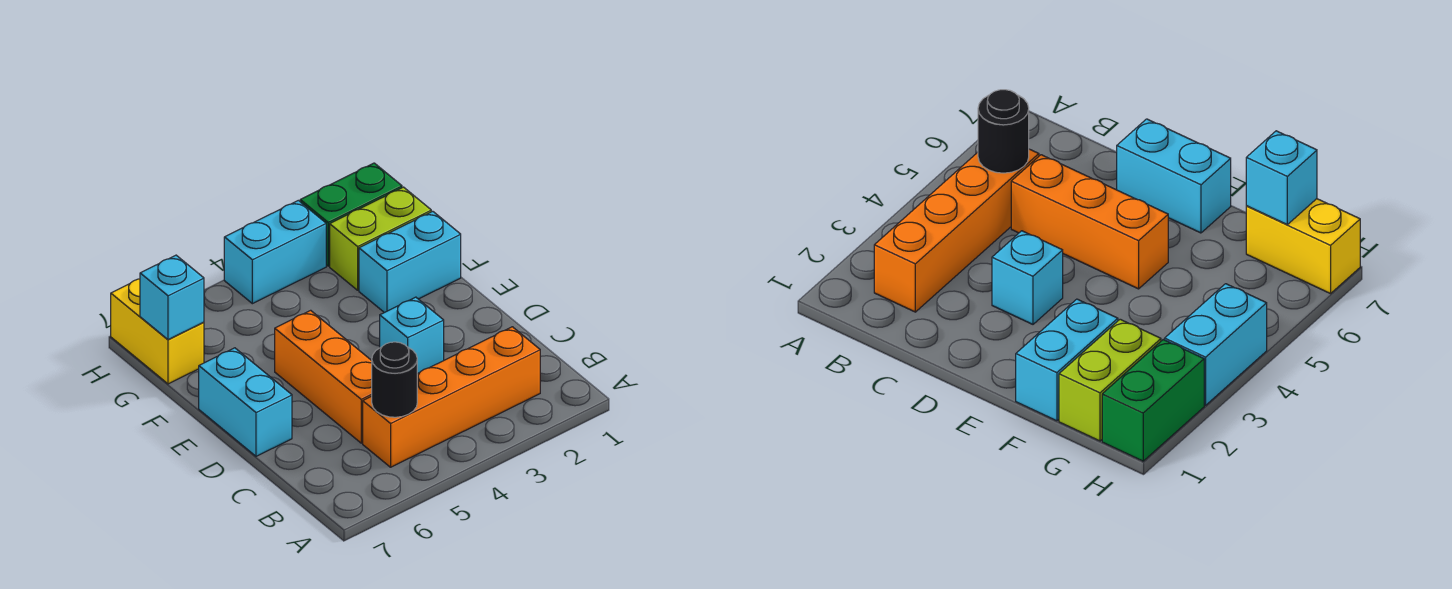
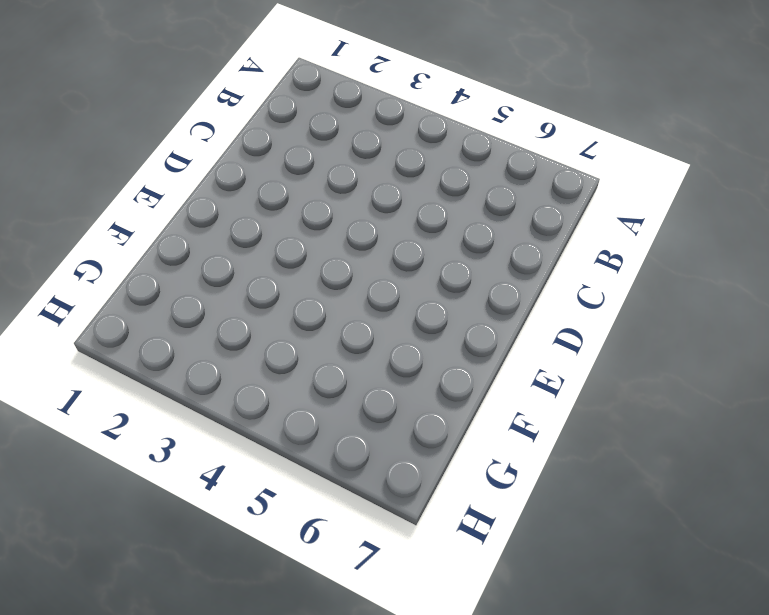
none -> orange 1x4 brick [363,327,540,467]
none -> orange 1x3 brick [275,310,372,443]

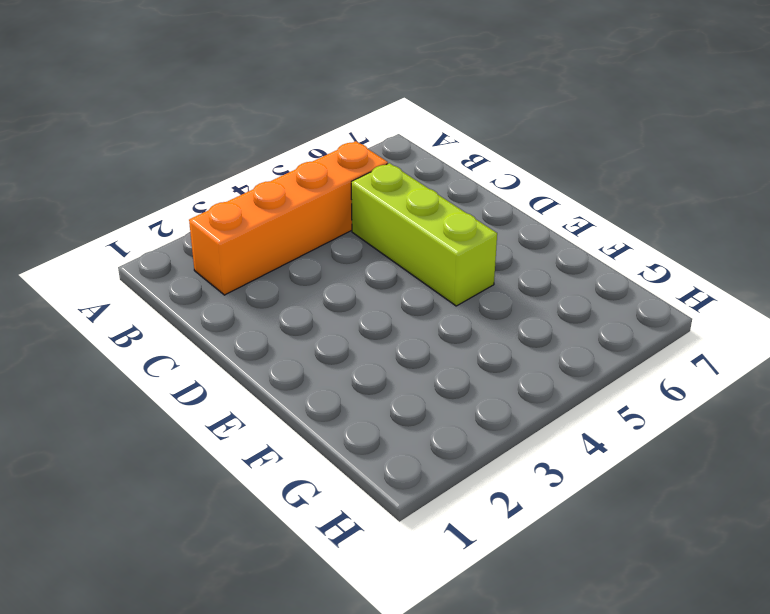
lime 1x3 brick [351,163,497,306] -> orange 1x3 brick [275,310,372,443]
none -> cyan 1x1 brick [380,297,444,374]
none -> cyan 1x2 brick [199,348,292,456]

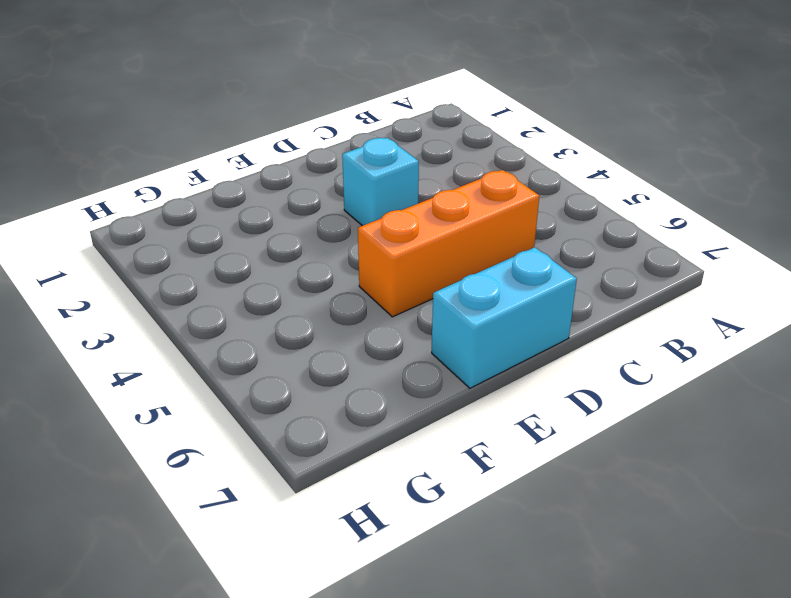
none -> orange 1x4 brick [363,327,540,467]
none -> cyan 1x2 brick [359,211,461,313]

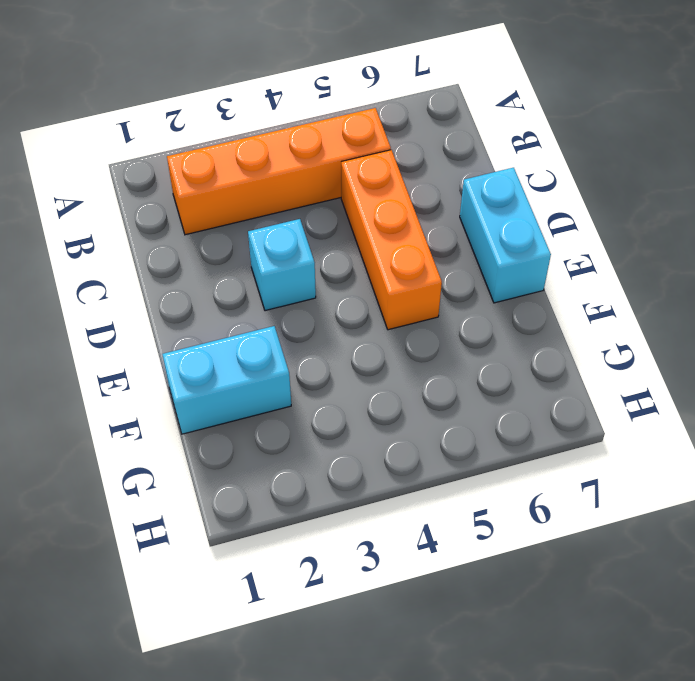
none -> lime 1x2 brick [330,187,431,290]
none -> yellow 1x2 brick [111,279,204,384]

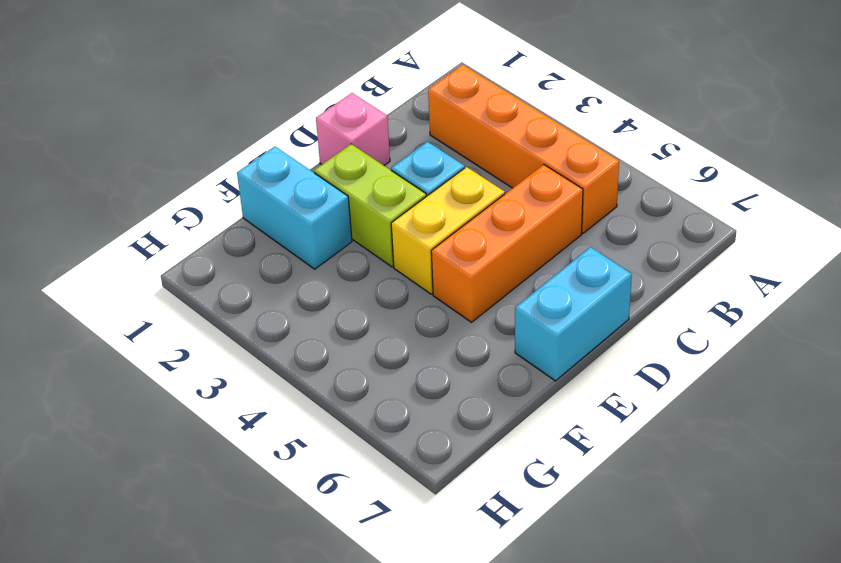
pink 1x1 brick [316,93,390,165] -> none
yellow 1x2 brick [391,167,505,294] -> yellow 1x2 brick moved to [111,279,204,384]
lime 1x2 brick [314,144,427,267] -> lime 1x2 brick moved to [330,187,431,290]
none -> green 1x2 brick [300,163,402,266]
none -> cyan 1x2 brick [224,200,326,304]

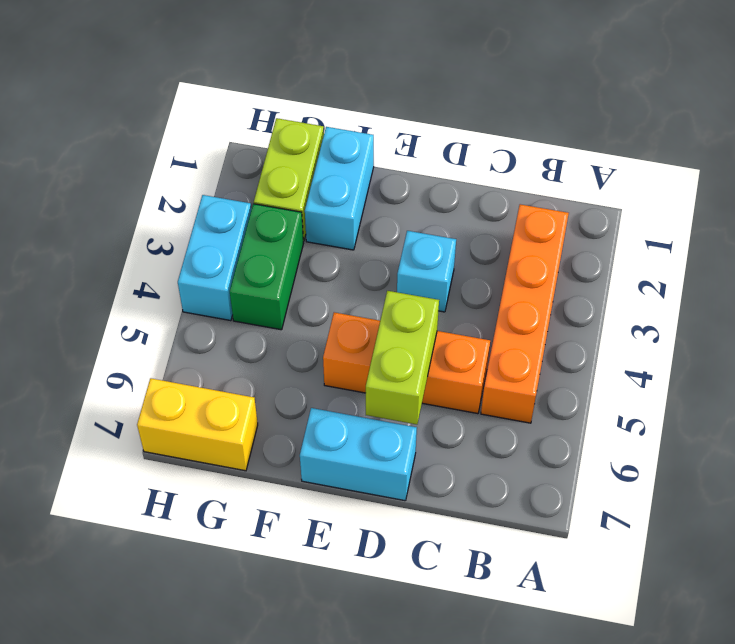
lime 1x2 brick [366,291,439,424] -> none
green 1x2 brick [230,204,304,330] -> green 1x2 brick moved to [300,163,402,266]
none -> black 1x1 round brick [372,342,417,417]
none -> cyan 1x1 brick [140,255,204,340]

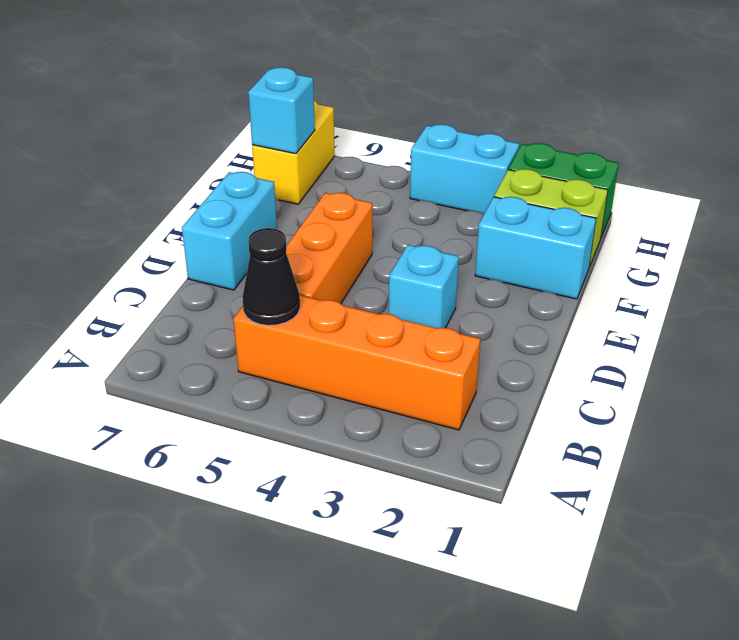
black 1x1 cone [242,228,300,326] -> black 1x1 round brick [372,342,417,417]

